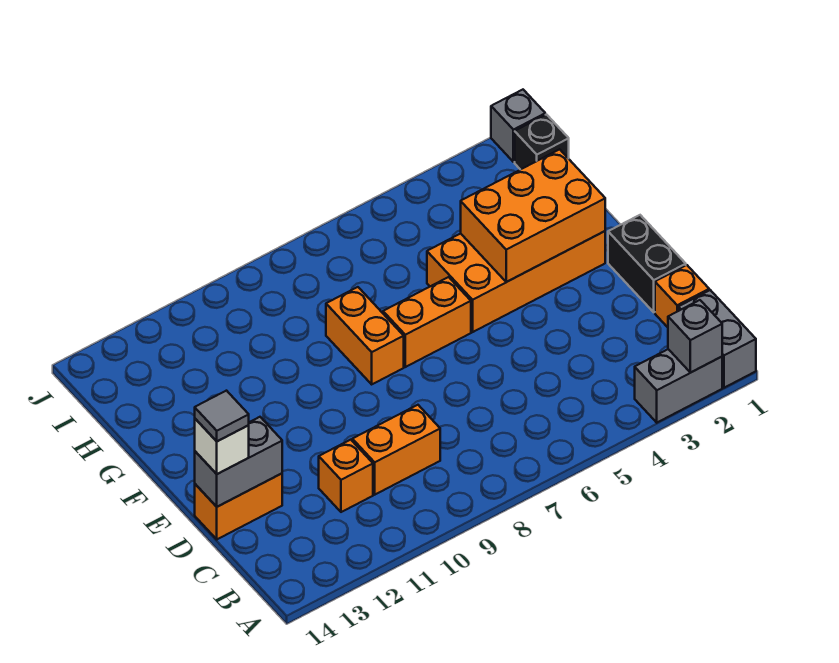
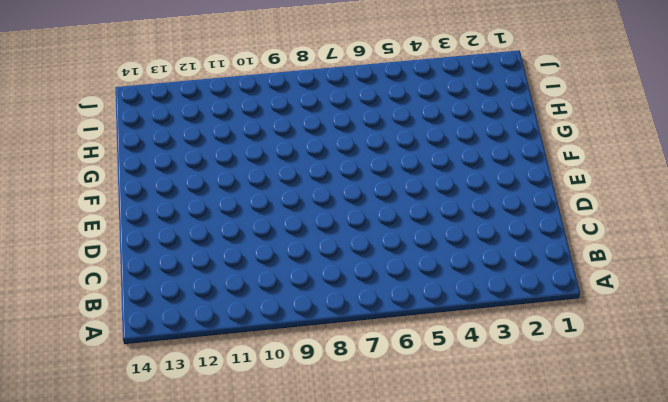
none -> grey 1x2 brick [678,290,756,388]
none -> grey 1x2 brick [635,349,722,423]
none -> orange 1x1 brick [655,265,709,327]

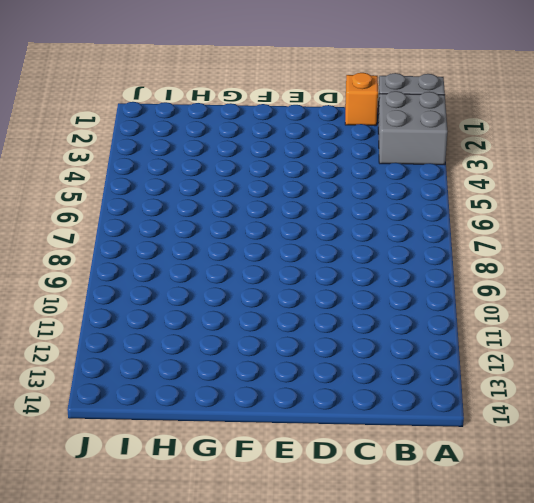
grey 2x2 brick [378,91,447,165] -> grey 1x2 brick [635,349,722,423]
none -> orange 1x2 brick [352,405,440,495]
none -> orange 1x1 brick [319,440,373,512]
none -> black 1x2 brick [608,215,686,312]

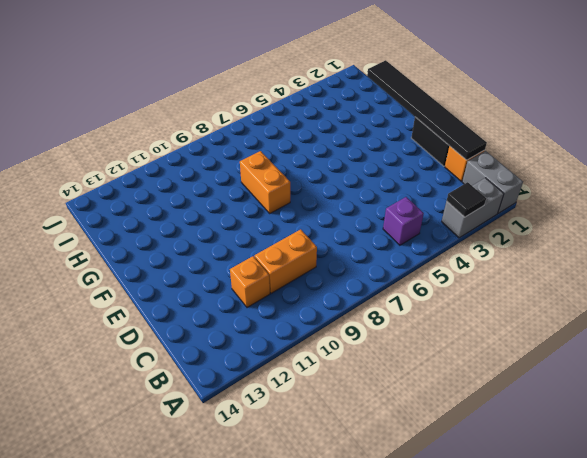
black 1x1 tile [447,182,486,217] -> none
purple 1x1 brick [383,197,424,245] -> none
black 1x6 tile [367,60,487,160] -> none
none -> orange 1x2 brick [195,474,282,539]
none -> orange 2x4 brick [427,231,605,332]
none -> orange 1x2 brick [383,277,471,367]

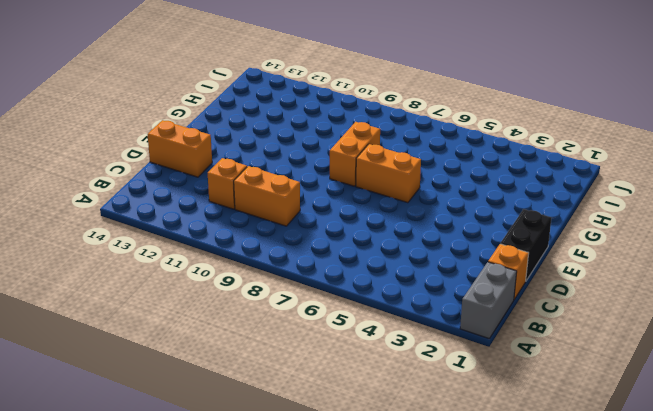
none -> grey 1x2 brick [635,349,722,423]
none -> orange 2x4 brick [427,231,605,332]
none -> black 1x1 brick [515,115,569,170]

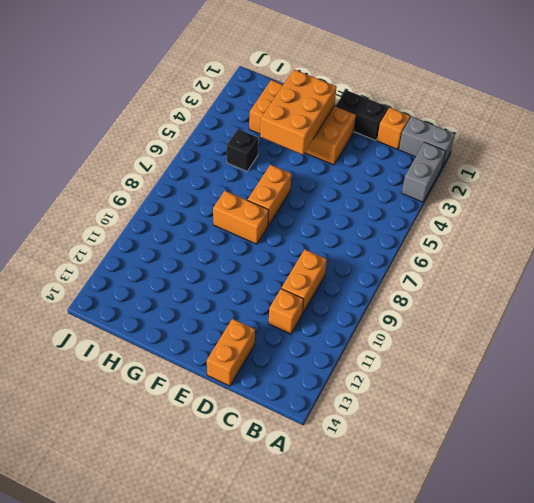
orange 2x4 brick [249,80,356,165] -> orange 2x4 brick turned to [427,231,605,332]
black 1x1 brick [227,129,258,171] -> black 1x1 brick moved to [515,115,569,170]
none -> grey 1x1 brick [491,90,545,162]
none -> grey 1x1 brick [668,300,722,372]
none -> grey 1x2 brick [195,417,282,507]

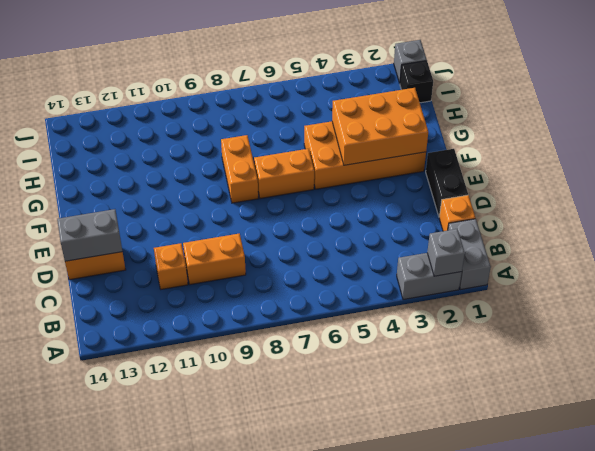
none -> white 1x1 brick [195,419,249,474]
none -> grey 1x1 tile [195,391,249,441]

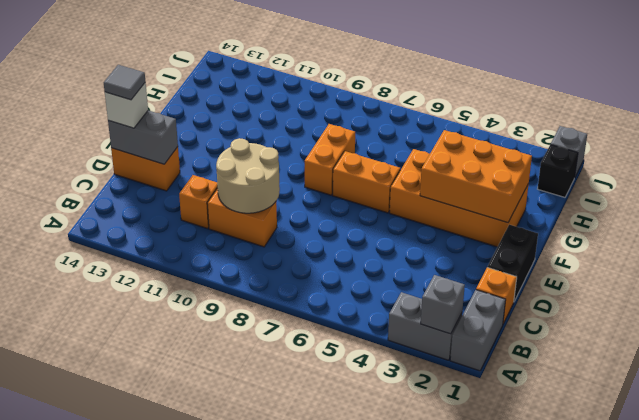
tan 2x2 round brick [216,138,280,213] -> none

